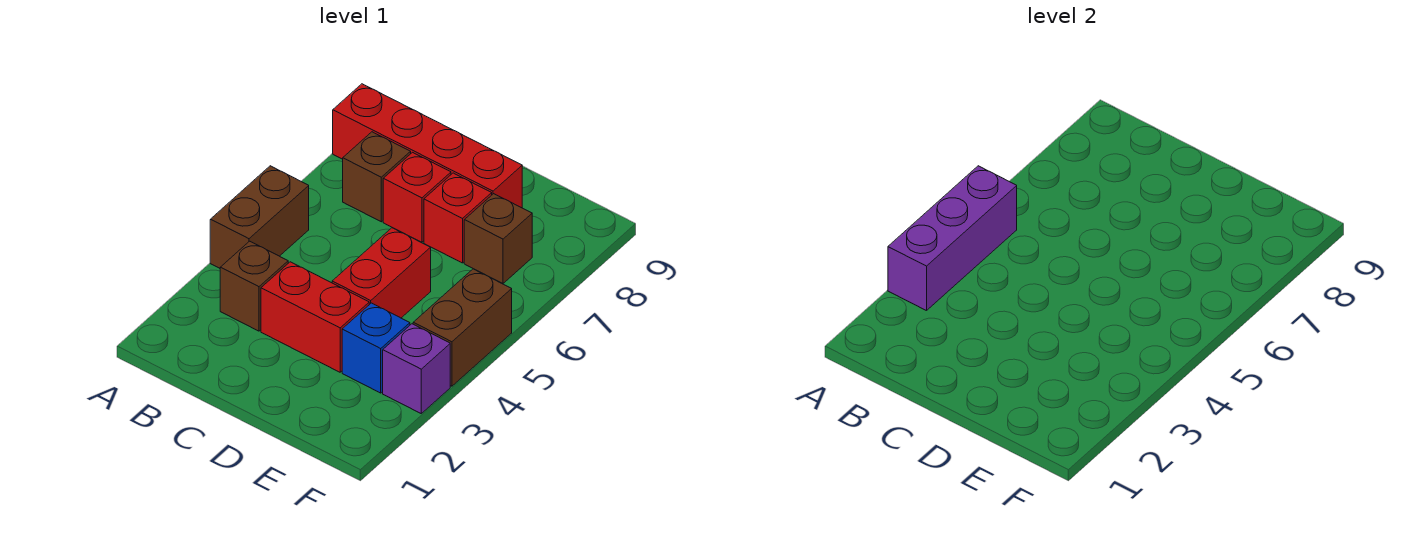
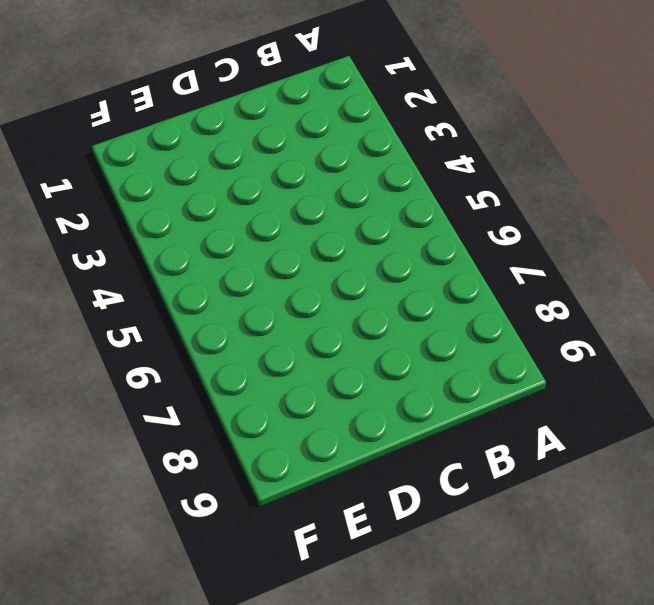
none -> brown 1x2 brick [210,166,309,268]
none -> red 1x4 brick [333,84,522,208]
none -> brown 1x1 brick [220,241,288,331]

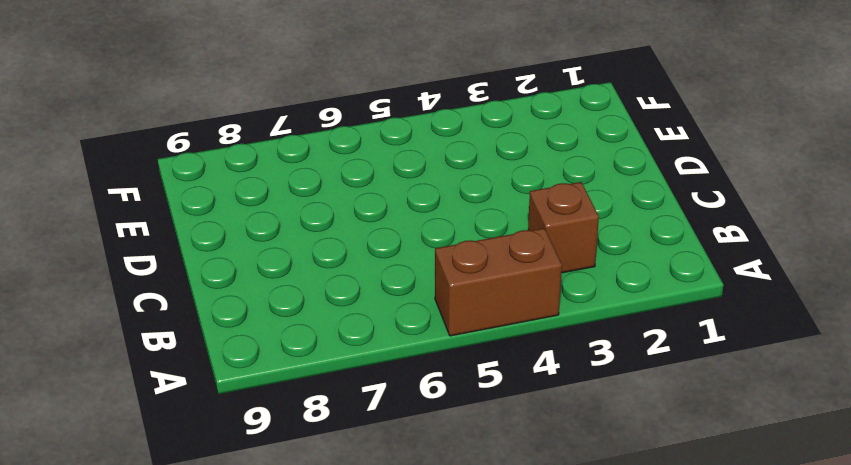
none -> red 1x4 brick [333,84,522,208]
none -> brown 1x1 brick [343,132,411,222]
none -> red 1x2 brick [261,262,369,372]

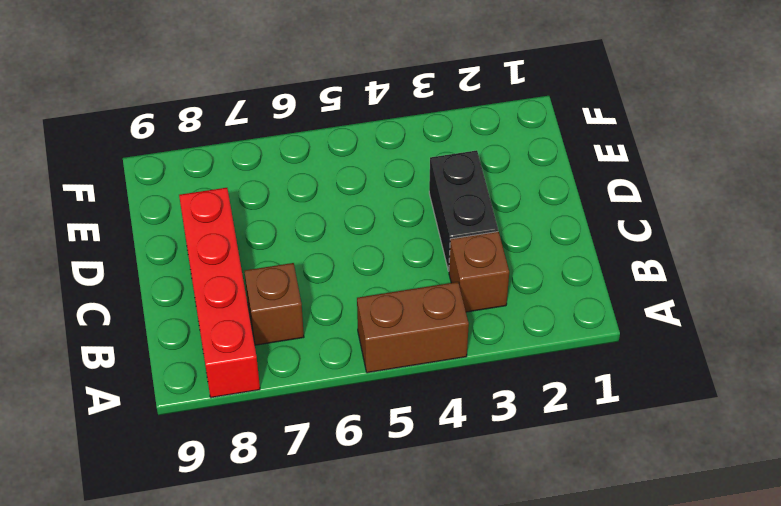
black 1x2 brick [429,150,498,271] -> red 1x2 brick [261,262,369,372]
none -> red 1x1 brick [383,152,451,242]
none -> red 1x2 brick [332,228,431,318]
none -> red 1x1 brick [424,173,492,263]

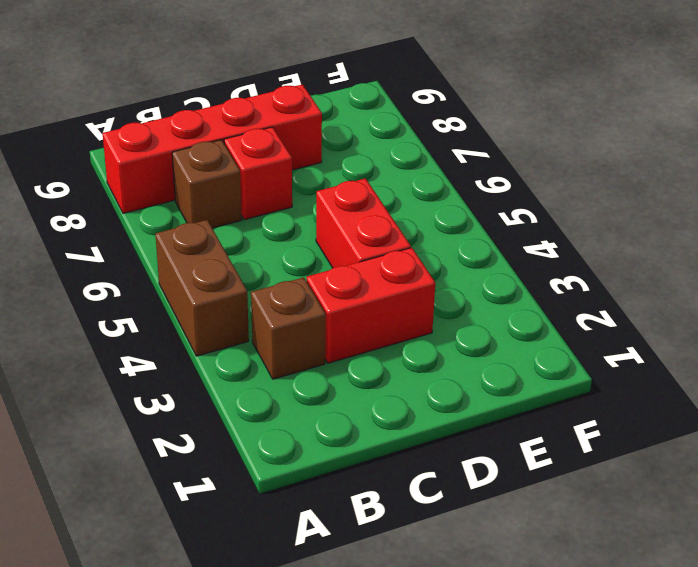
none -> red 1x1 brick [424,173,492,263]
none -> blue 1x1 brick [342,303,410,393]
none -> brown 1x1 brick [464,194,532,283]

